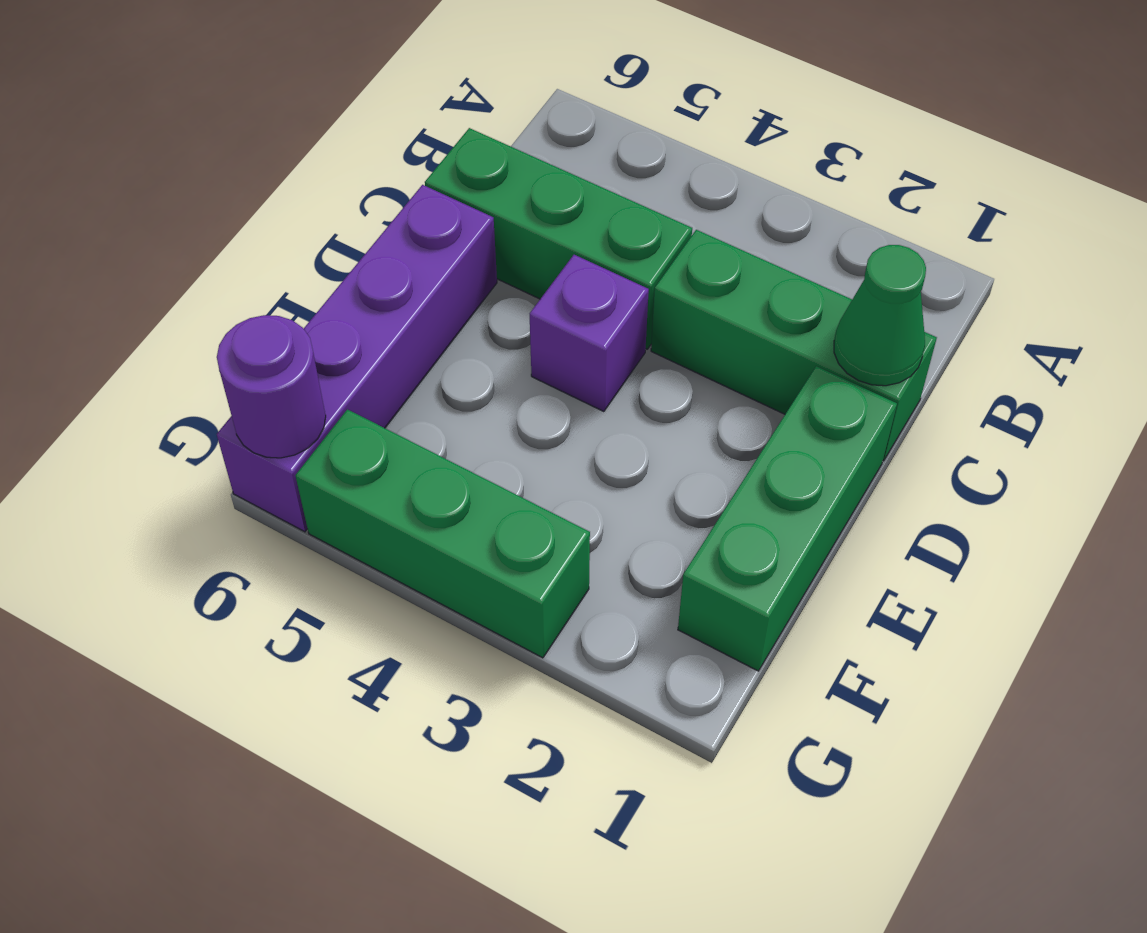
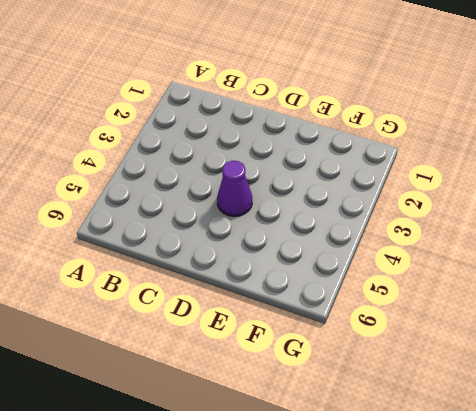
purple 1x1 cone [217,161,252,216] -> purple 1x1 brick [530,255,649,412]
none -> green 1x3 brick [651,230,937,461]
none -> green 1x3 brick [425,128,692,349]

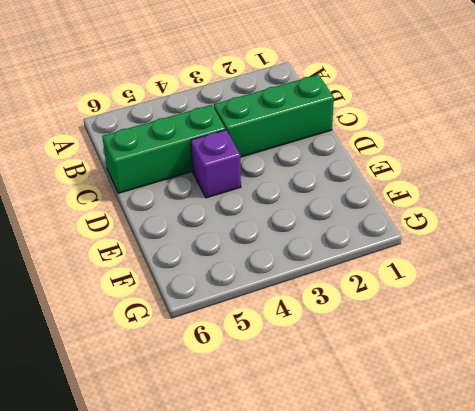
none -> green 1x3 brick [678,366,897,671]
none -> purple 1x4 brick [217,185,497,532]

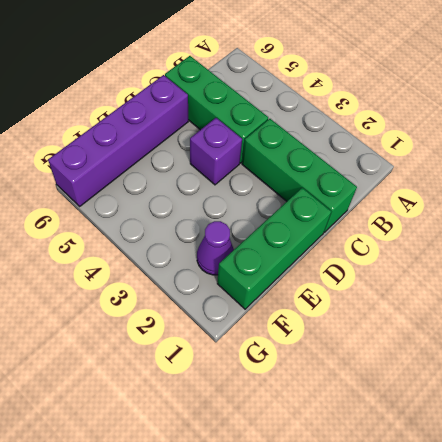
purple 1x1 cone [197,221,234,275] -> none
none -> green 1x3 brick [295,409,590,658]
none -> green 1x1 cone [834,245,926,386]

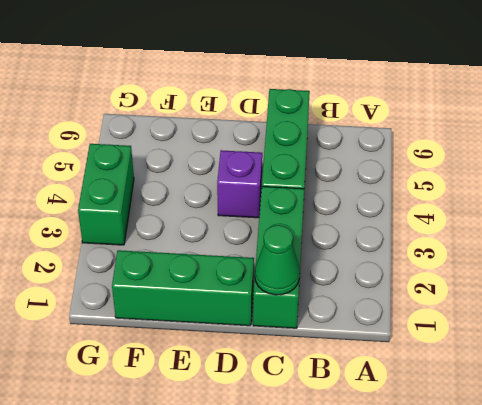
green 1x2 brick [78,144,134,245] -> green 1x3 brick [295,409,590,658]
none -> purple 1x4 brick [217,185,497,532]
none -> purple 1x1 round brick [217,315,326,458]

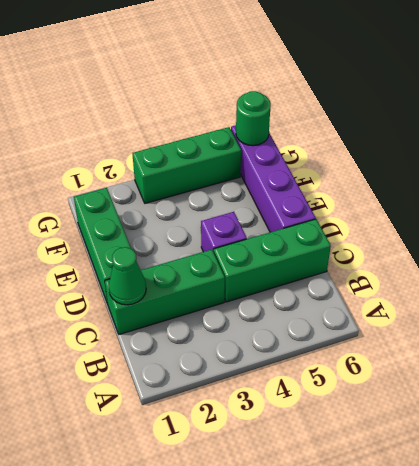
green 1x1 round brick [236,91,271,146] -> purple 1x1 round brick [217,315,326,458]

